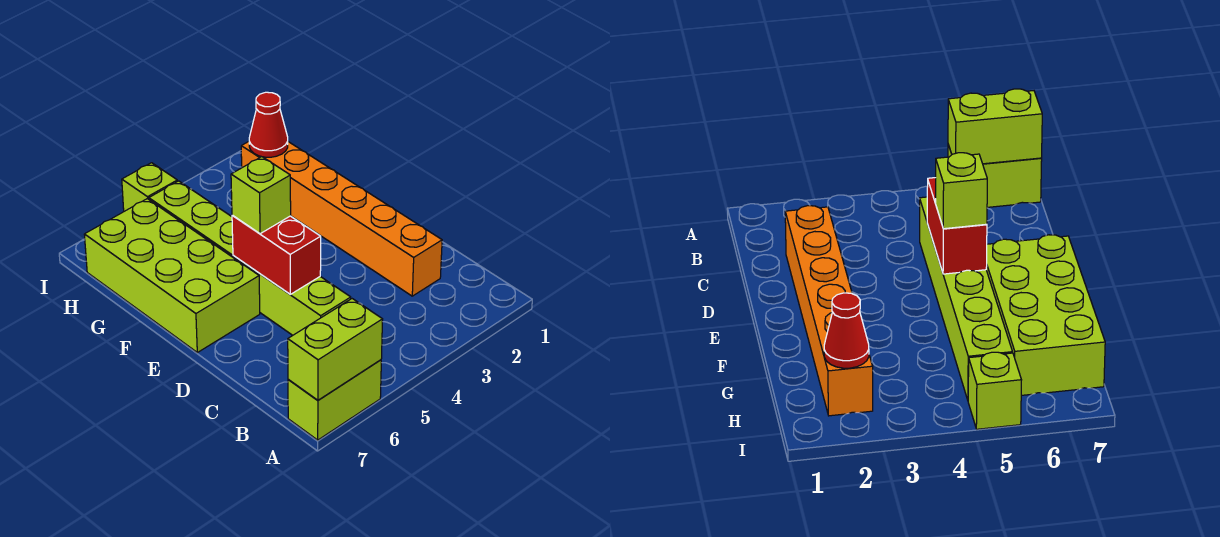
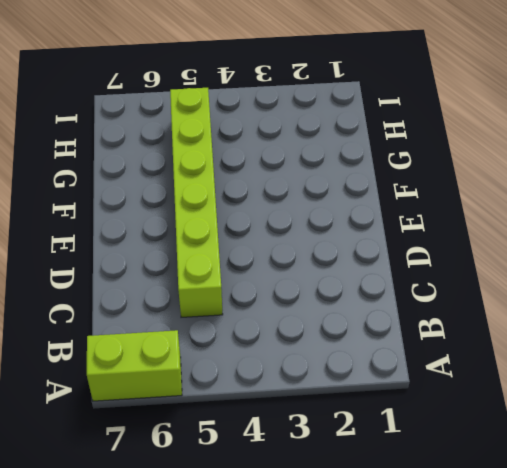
none -> orange 1x6 brick [241,142,442,296]
none -> lime 2x4 brick [84,199,260,352]

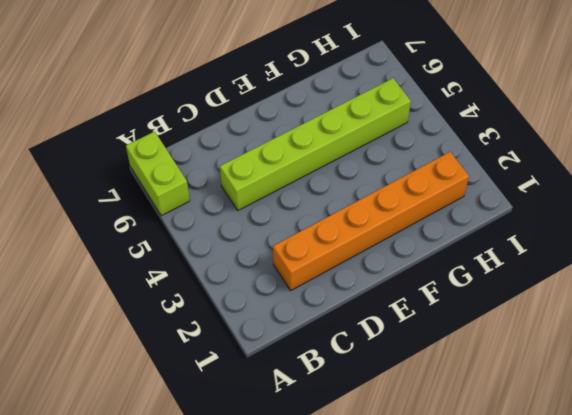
none -> lime 2x4 brick [84,199,260,352]
none -> lime 1x1 brick [122,163,177,211]

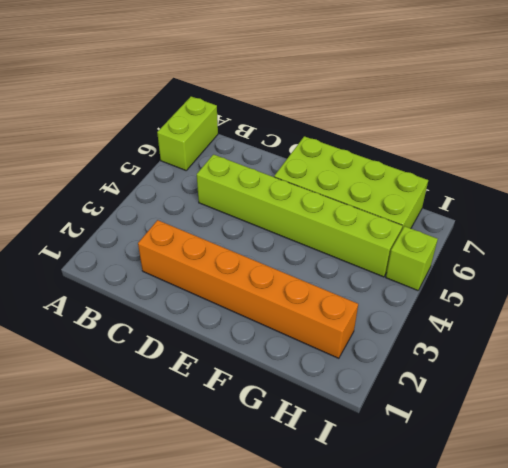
none -> lime 1x2 brick [288,299,383,400]
none -> red 1x2 brick [232,215,321,294]

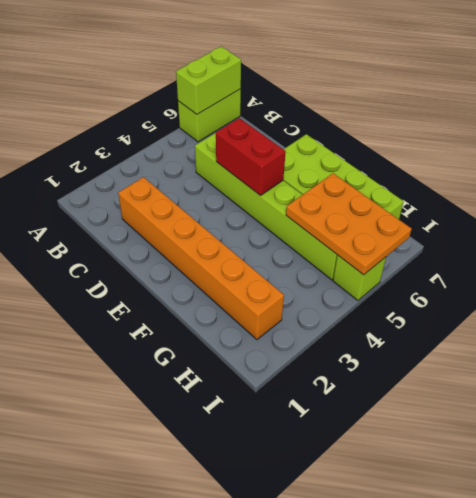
orange 2x3 plate [286,173,412,275] -> none
none -> red 1x1 cone [249,92,288,157]
none -> lime 1x1 brick [231,157,291,234]

